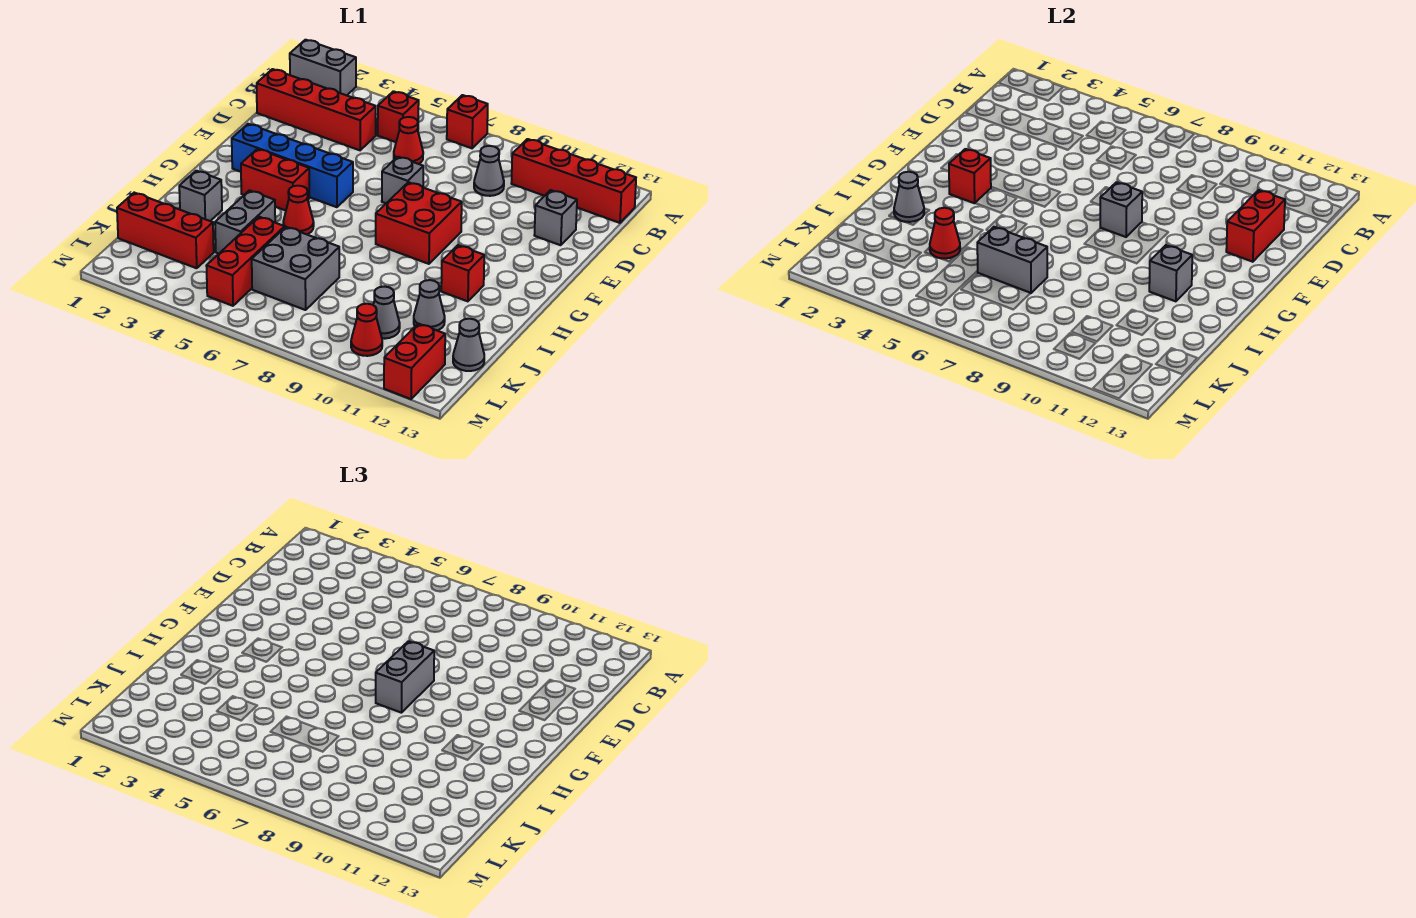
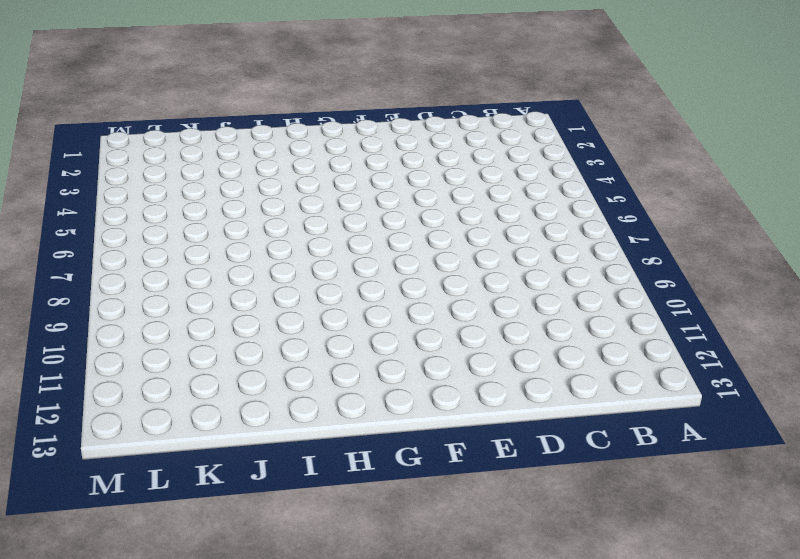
none -> grey 1x2 brick [290,40,356,95]
none -> red 1x1 brick [447,95,488,148]
none -> red 1x1 brick [378,91,419,142]
none -> red 1x4 brick [511,139,636,223]

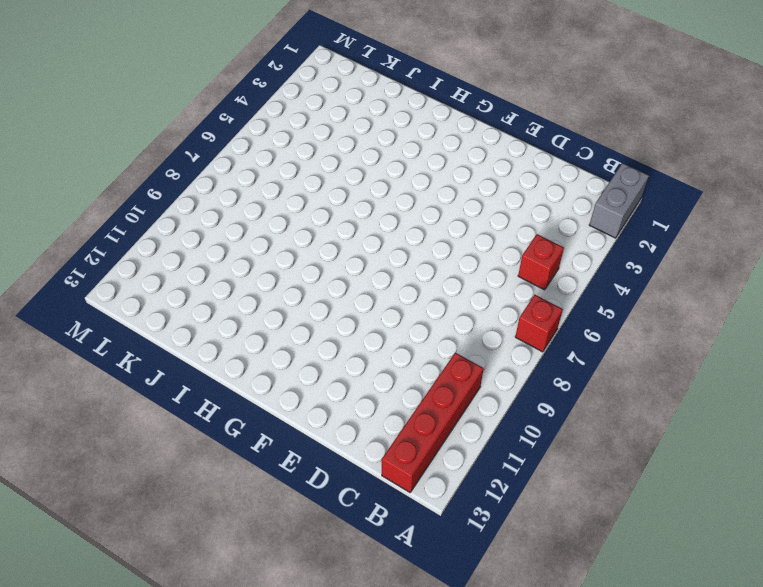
none -> red 1x4 brick [257,69,376,150]
none -> red 1x1 cone [394,117,423,164]
none -> grey 1x1 cone [474,146,504,196]
none -> grey 1x1 brick [534,190,577,245]

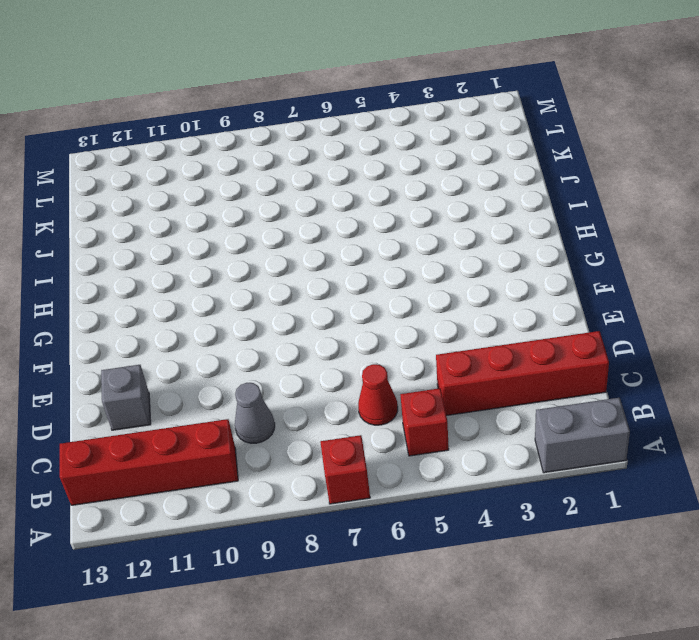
none -> grey 1x1 brick [382,157,423,203]
none -> blue 1x4 brick [232,124,353,207]
none -> red 2x2 brick [376,182,462,264]
none -> red 1x2 brick [241,149,309,211]

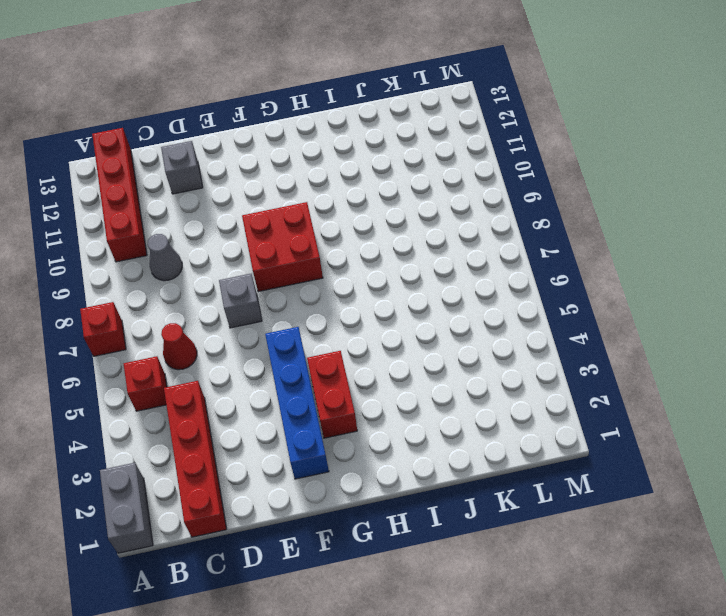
none -> red 1x1 cone [283,186,314,234]
none -> red 1x1 brick [441,245,484,301]
none -> grey 1x1 brick [179,171,222,221]
none -> grey 1x2 brick [215,190,275,253]

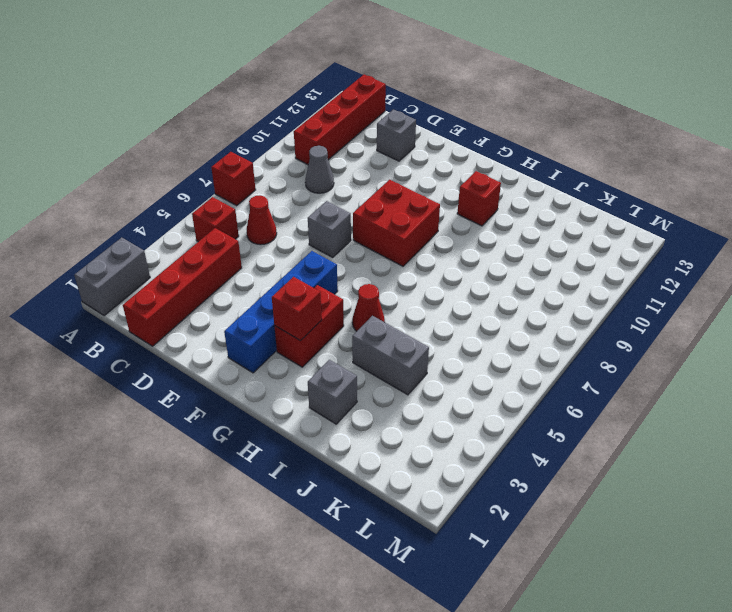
none -> red 1x3 brick [206,217,285,306]
none -> grey 2x2 brick [252,227,339,310]
none -> grey 1x1 cone [414,280,445,331]
none -> red 1x3 brick [117,193,214,268]

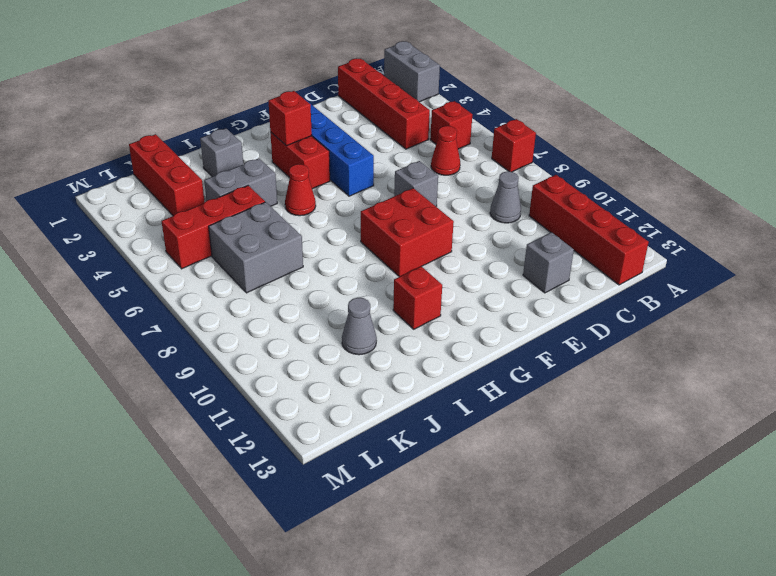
none -> grey 1x1 cone [373,287,400,339]
none -> grey 1x1 cone [453,319,484,371]
none -> red 1x1 cone [351,304,382,356]
none -> red 1x2 brick [384,324,445,399]

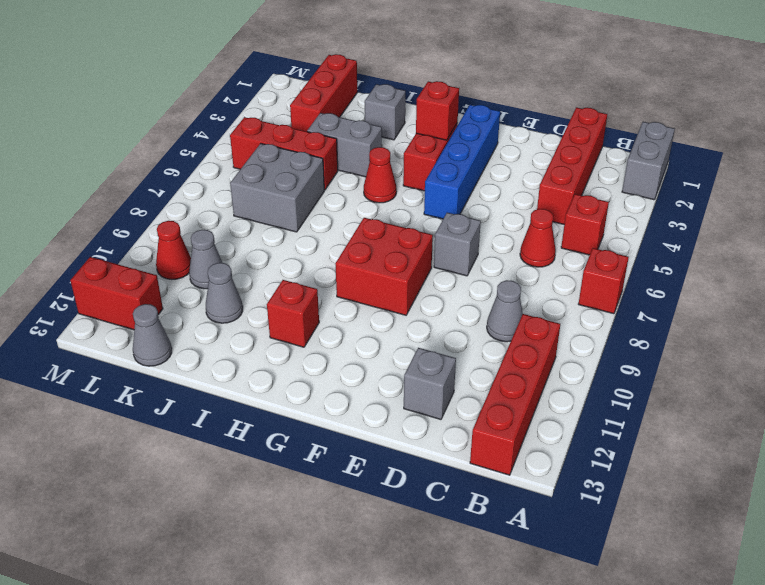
none -> red 1x2 brick [1226,190,1285,262]
none -> grey 1x1 brick [1100,182,1142,237]
none -> grey 1x1 brick [1149,245,1192,301]
none -> grey 1x1 cone [894,172,924,222]

